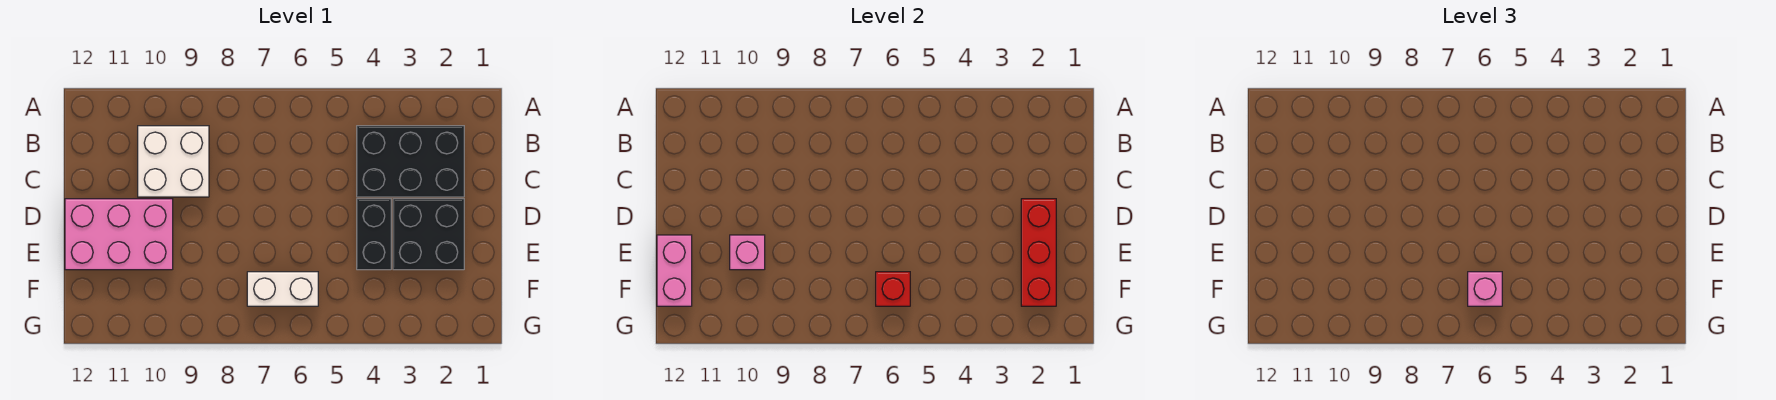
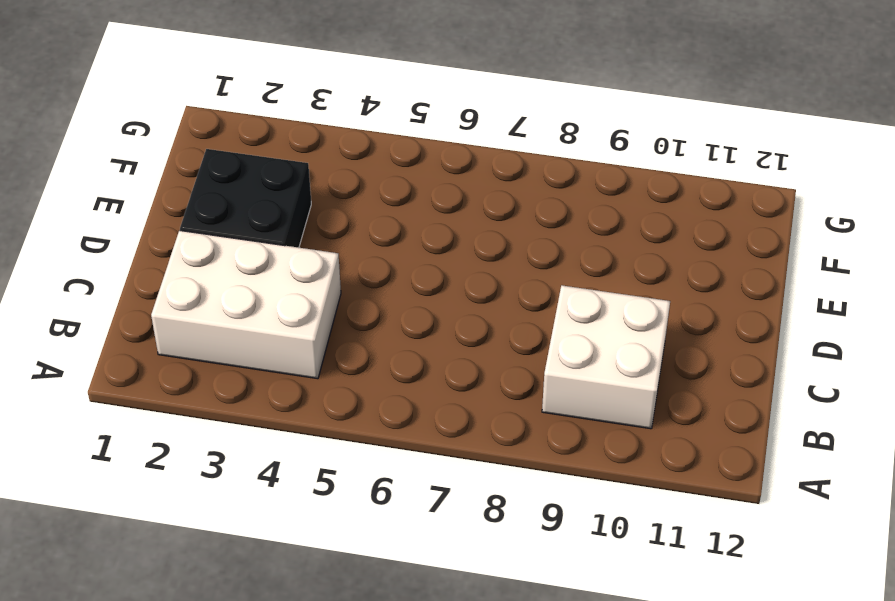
white 2x3 brick [151,230,341,379] -> black 2x3 brick [357,126,464,197]
none -> black 1x2 brick [357,199,391,270]
none -> pink 2x3 brick [65,199,173,270]

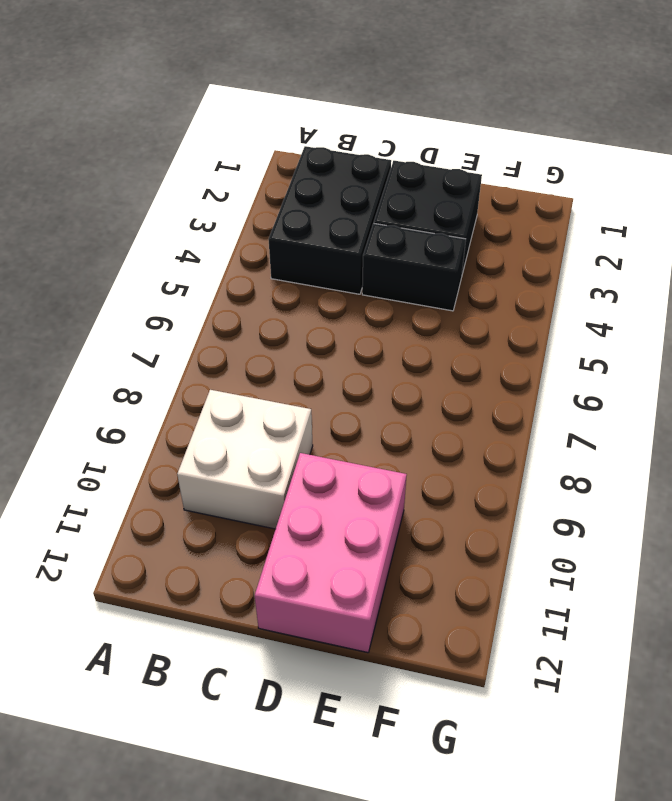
none -> white 1x2 brick [247,272,318,306]
none -> red 1x3 brick [1021,199,1056,306]

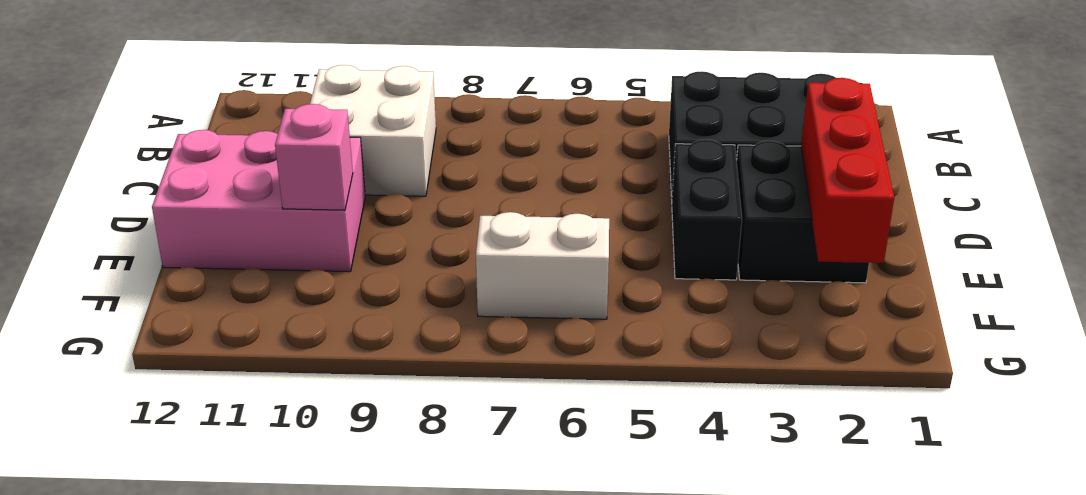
none -> pink 1x2 brick [657,235,692,306]
none -> red 1x1 brick [876,272,910,306]

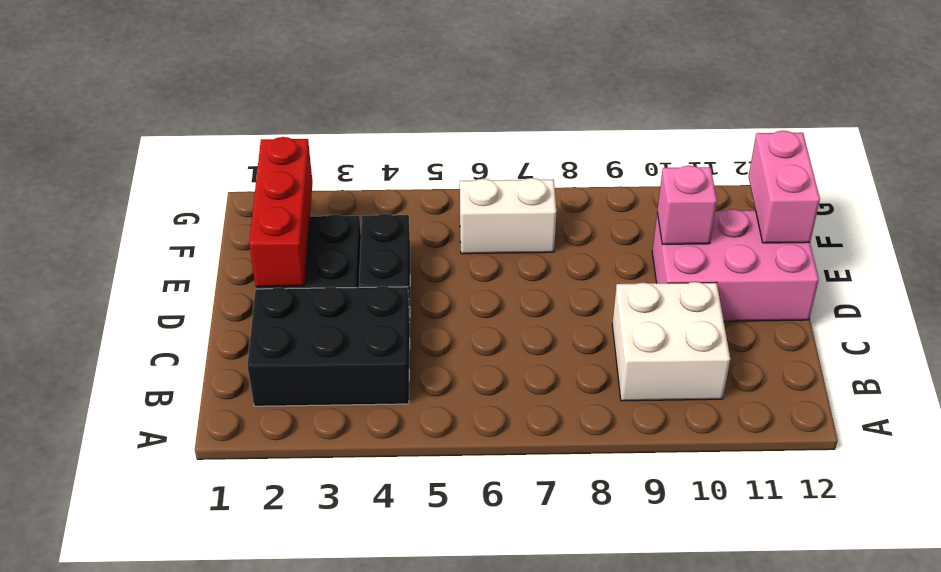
none -> red 1x1 brick [876,272,910,306]
none -> pink 1x1 brick [1468,272,1502,306]

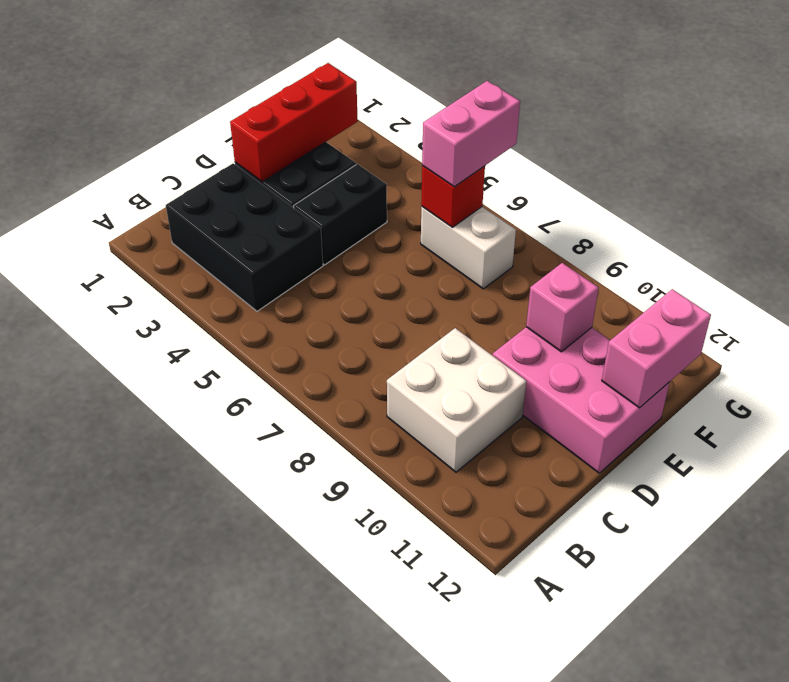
pink 1x2 brick [422,81,520,187] -> pink 1x1 brick [1468,272,1502,306]

